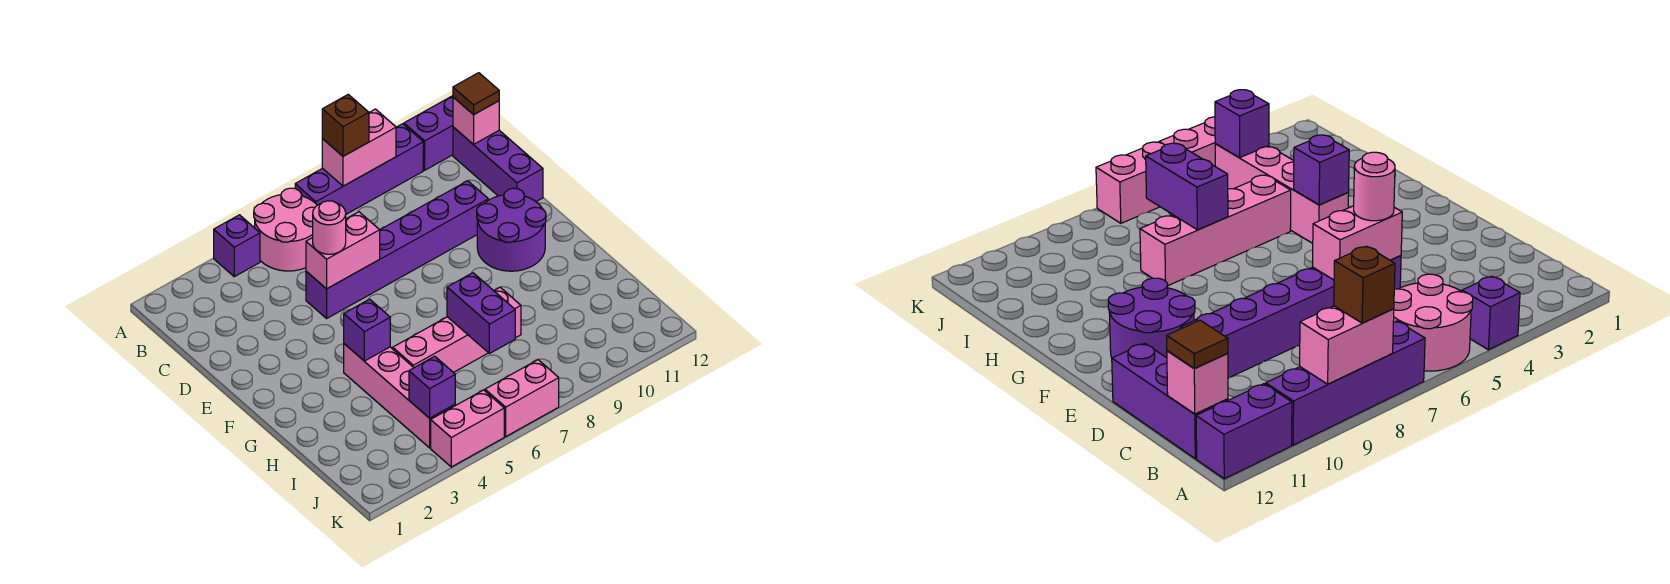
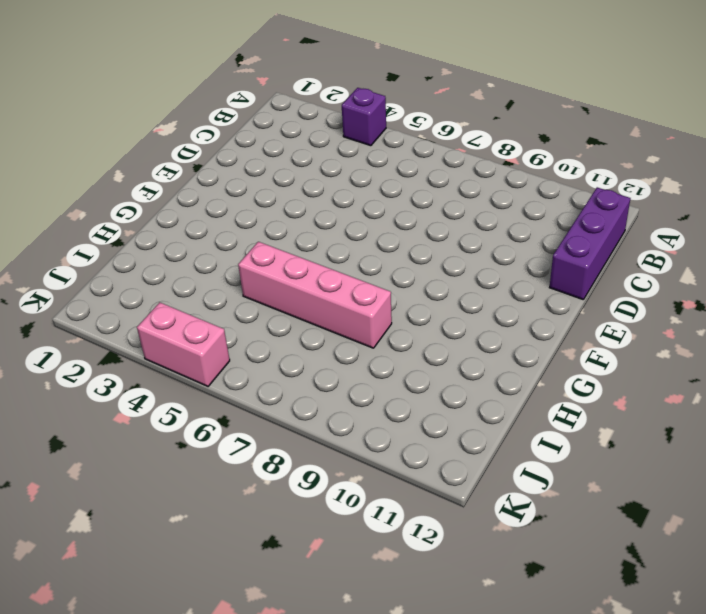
none -> pink 2x2 round brick [254,188,317,271]
none -> purple 1x4 brick [295,124,423,214]
none -> purple 1x2 brick [404,96,453,170]

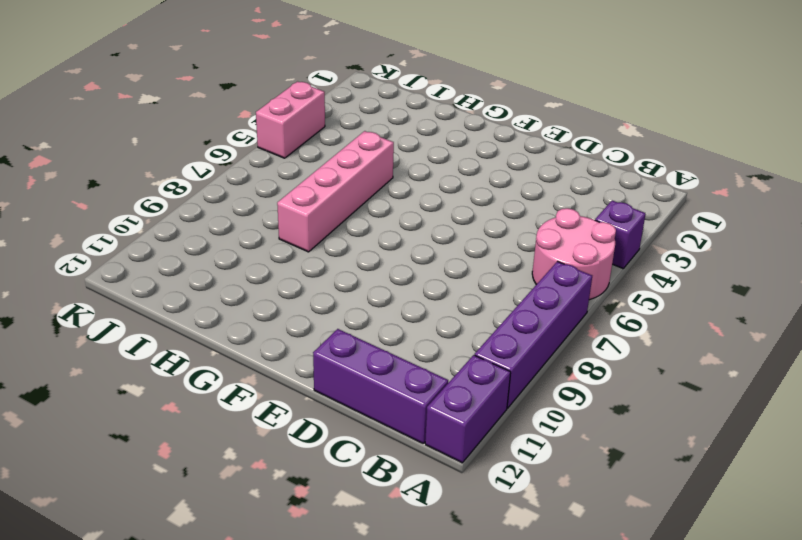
none -> purple 1x6 brick [306,181,488,318]
none -> purple 2x2 round brick [477,188,546,271]
none -> pink 1x4 brick [344,344,455,448]

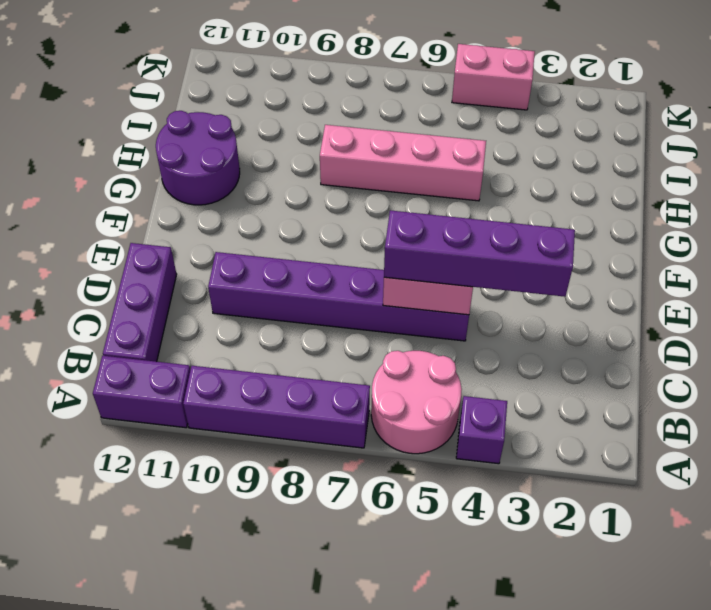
purple 1x4 brick [384,210,575,297] -> pink 1x1 round brick [313,201,346,254]
purple 2x2 round brick [156,111,240,205] -> purple 2x2 round brick moved to [477,188,546,271]
none -> pink 1x4 brick [344,344,455,448]
none -> pink 1x2 brick [485,360,559,436]
none -> pink 1x2 brick [322,109,396,186]

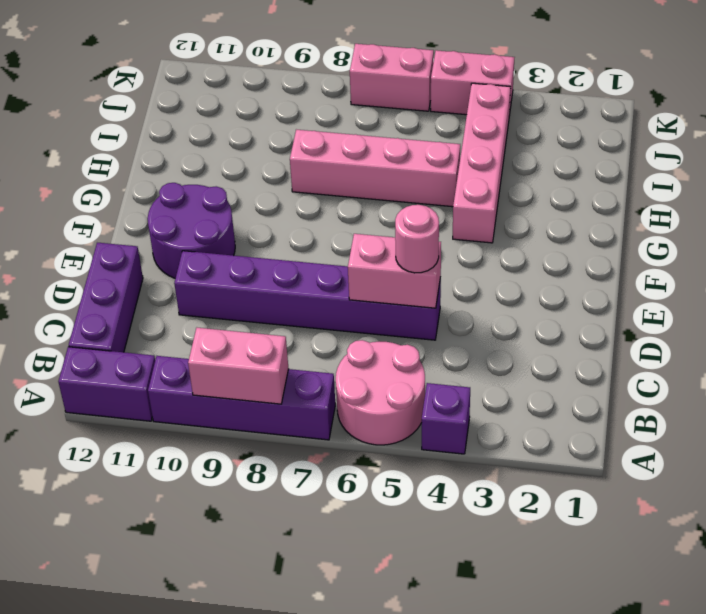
none -> pink 1x1 brick [453,97,499,145]
none -> purple 1x1 brick [344,299,390,361]
none -> purple 1x2 brick [447,273,515,354]

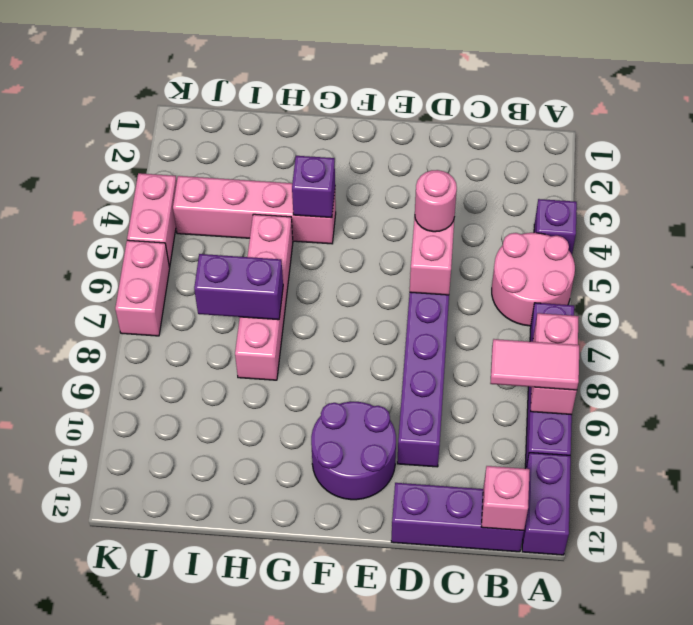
pink 1x2 tile [490,339,579,390] -> none
none -> purple 1x1 brick [409,356,455,418]
none -> brown 1x1 brick [322,95,369,156]
none -> brown 1x1 tile [453,73,499,115]

